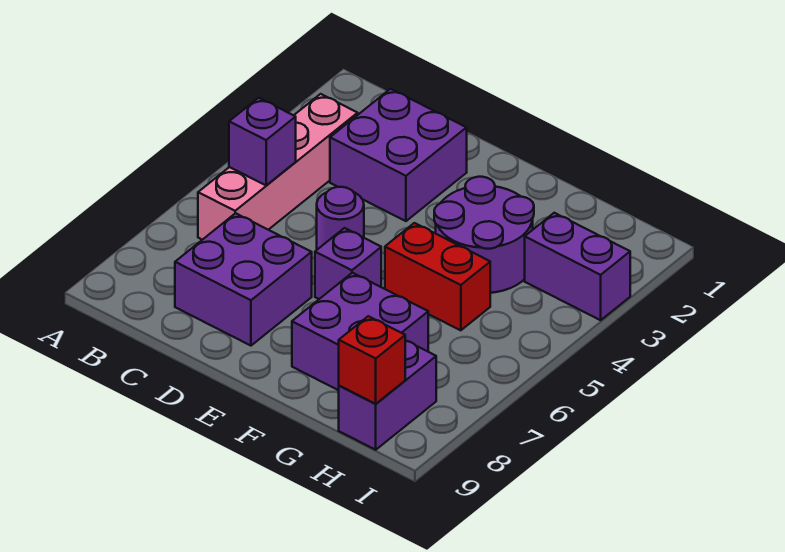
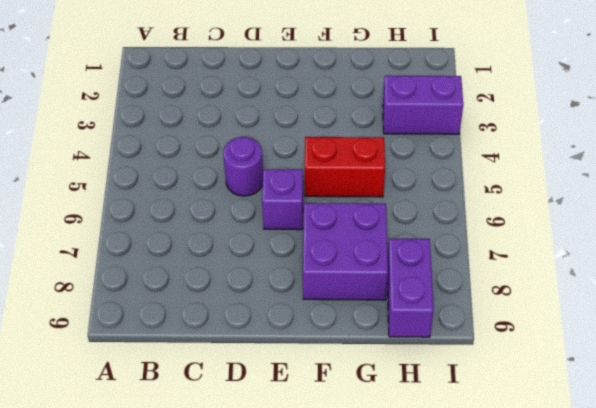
none -> pink 1x4 brick [198,94,358,240]
none -> purple 2x2 brick [330,89,467,221]
none -> purple 2x2 brick [175,213,312,346]

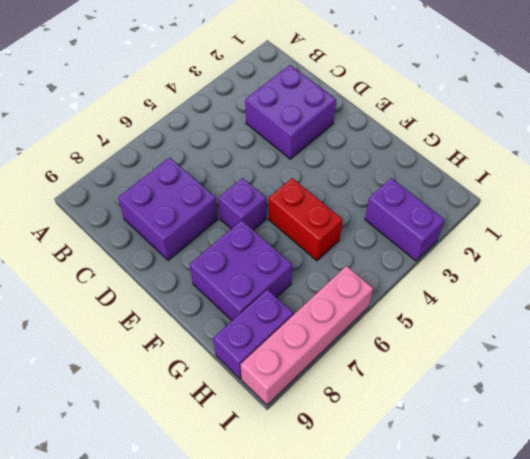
pink 1x4 brick [241,266,373,405] -> pink 1x4 brick moved to [198,94,358,240]
none -> purple 1x1 round brick [317,187,364,250]
none -> purple 2x2 round brick [434,177,534,293]
none -> purple 1x1 brick [229,98,296,185]

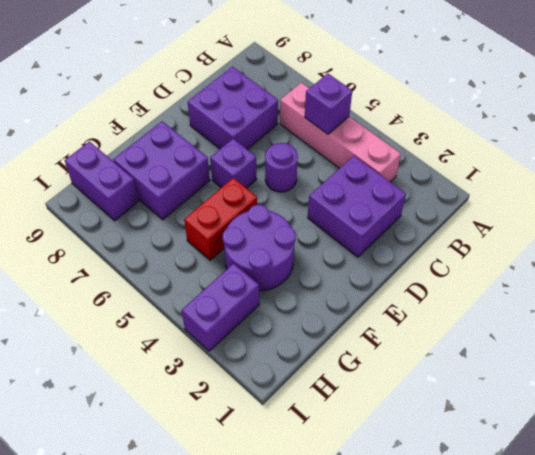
none -> red 1x1 brick [339,316,405,404]

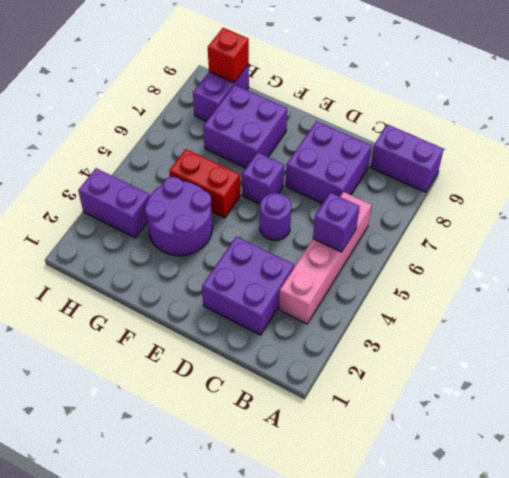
purple 1x2 brick [370,124,444,192] -> none

